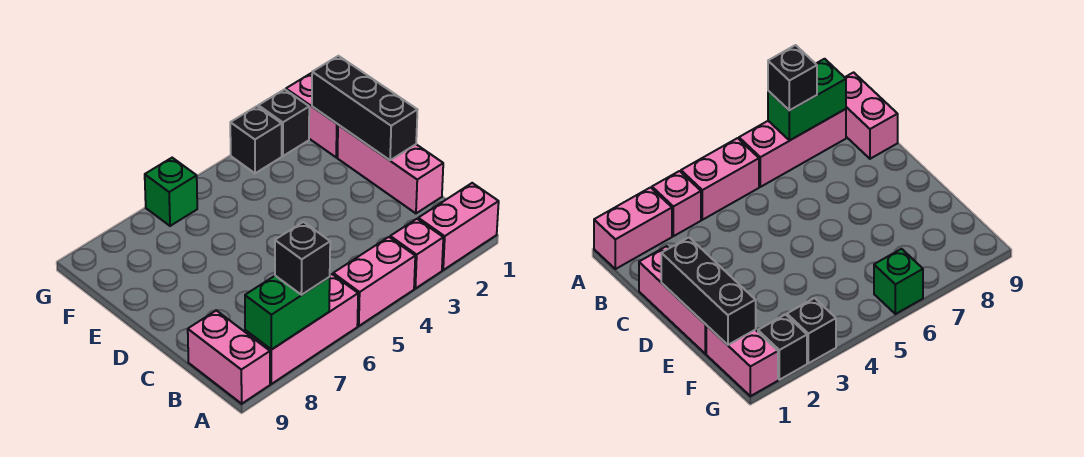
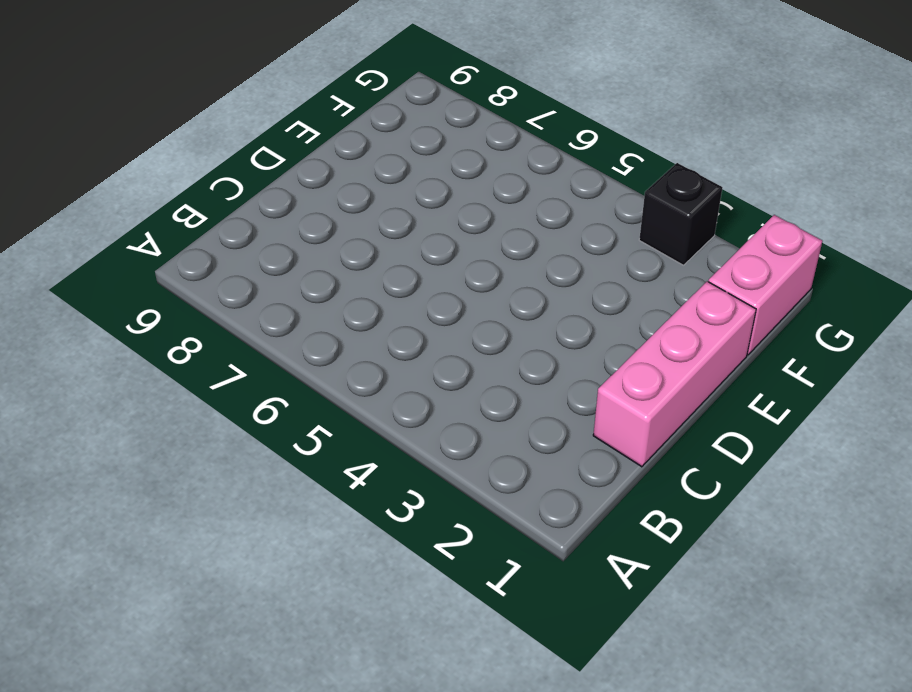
none -> pink 1x2 brick [418,183,499,270]
none -> pink 1x1 brick [390,219,443,289]
none -> pink 1x2 brick [333,237,415,326]

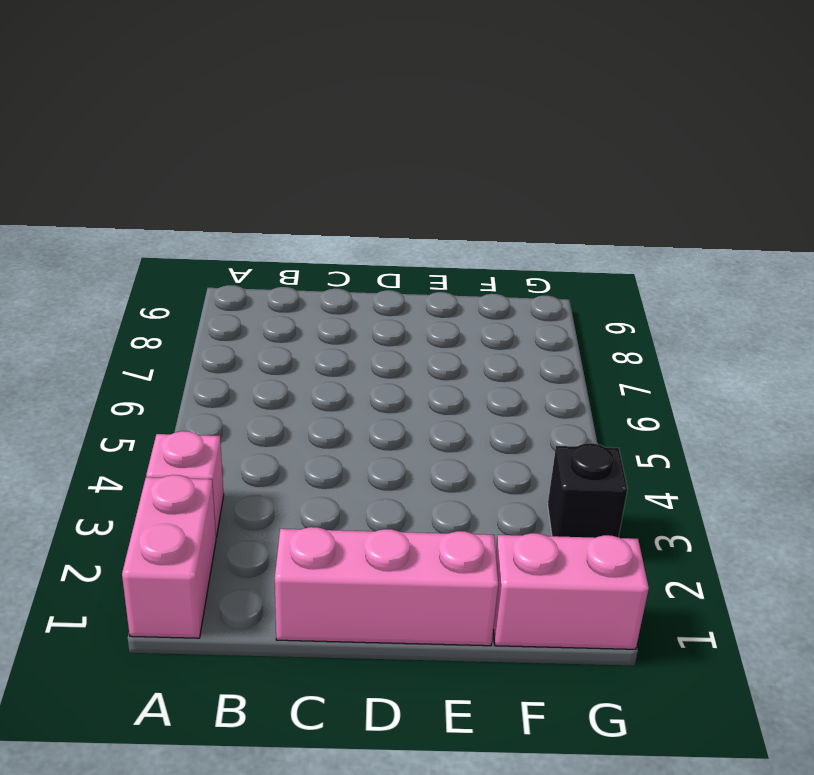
none -> pink 1x2 brick [333,237,415,326]
none -> pink 1x3 brick [245,274,358,384]
none -> pink 1x2 brick [188,310,270,404]

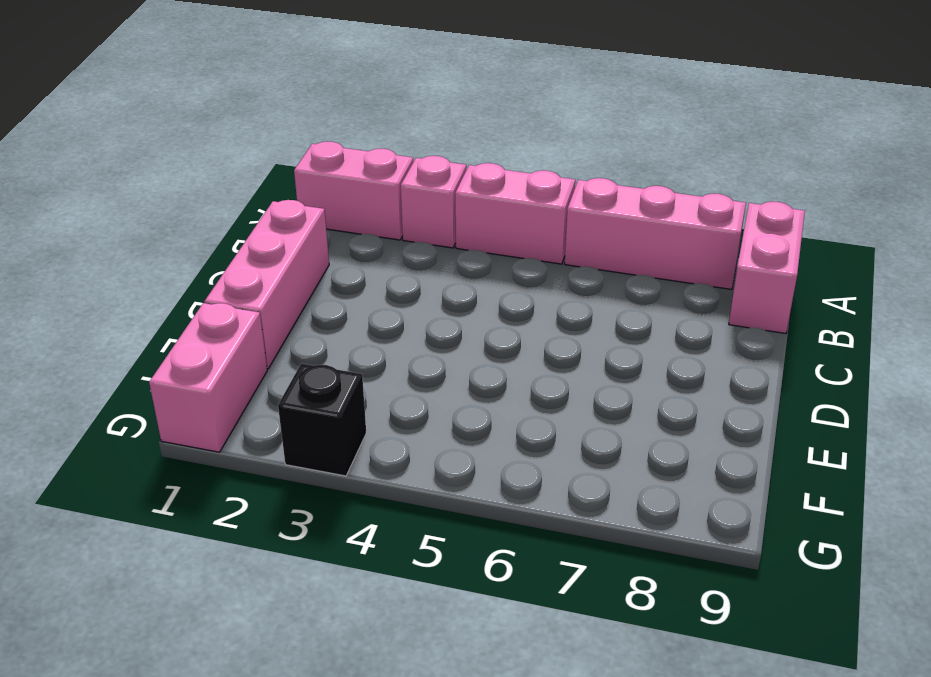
none -> black 1x1 brick [258,89,309,156]
none -> green 1x1 brick [145,158,197,226]
none -> green 1x2 brick [245,276,330,350]

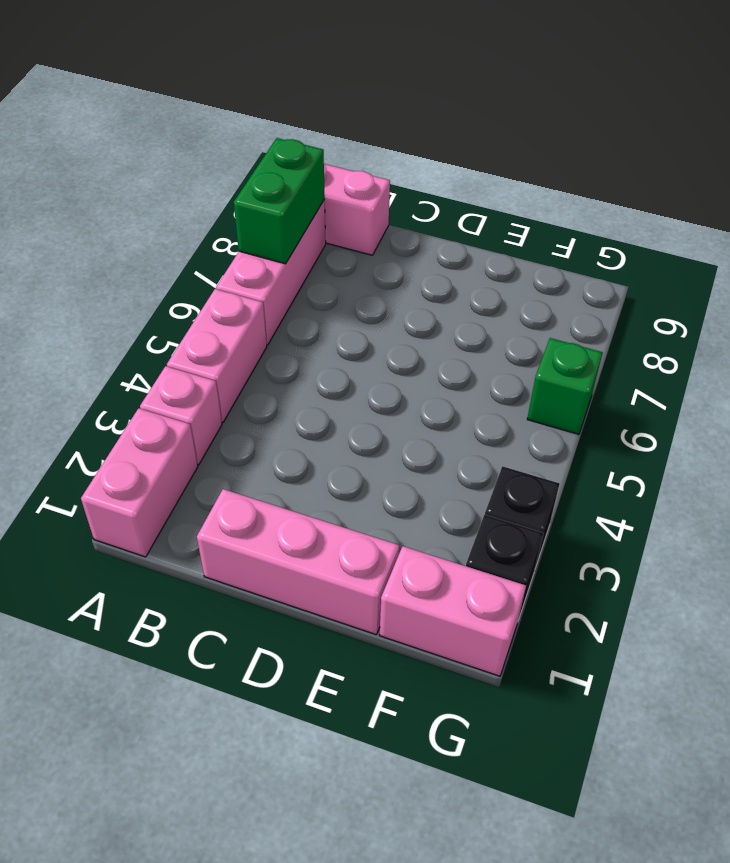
none -> black 1x3 brick [312,56,417,160]
none -> black 1x1 brick [275,222,330,295]

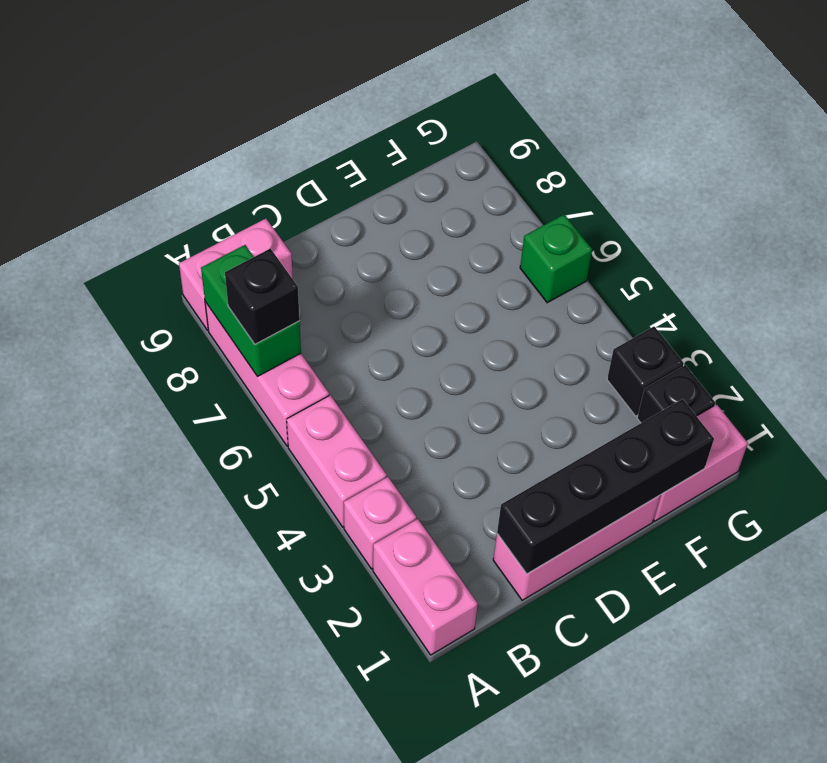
black 1x4 brick [497,399,714,574] -> black 1x3 brick [312,56,417,160]

